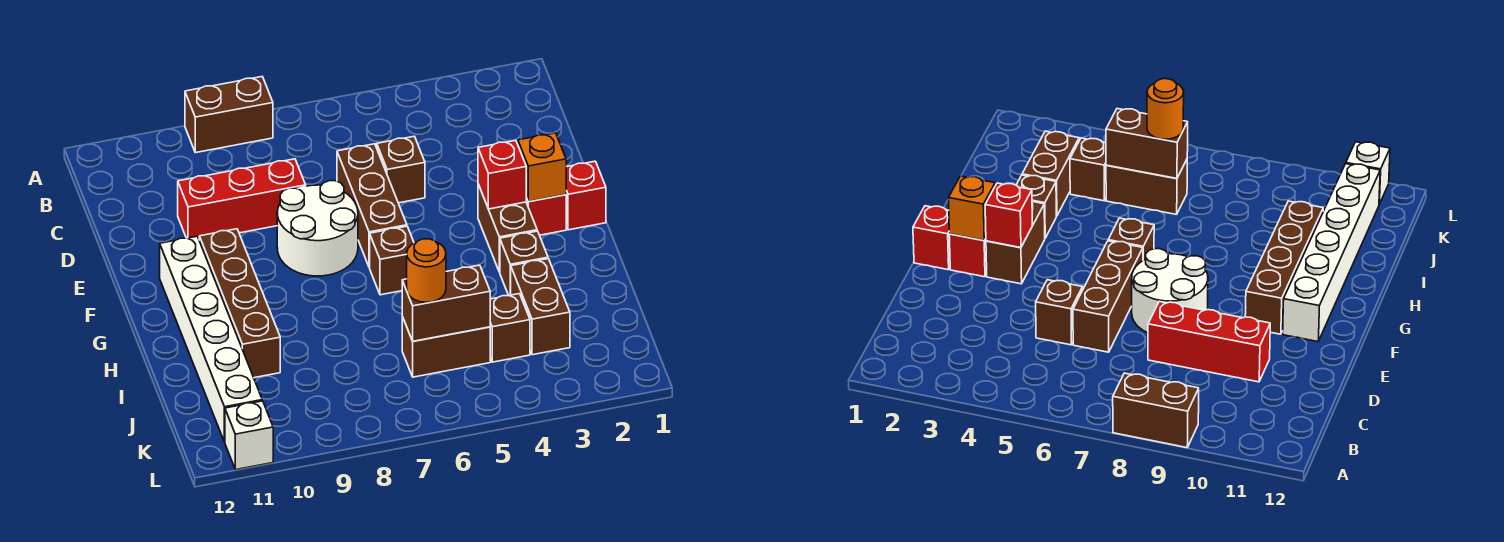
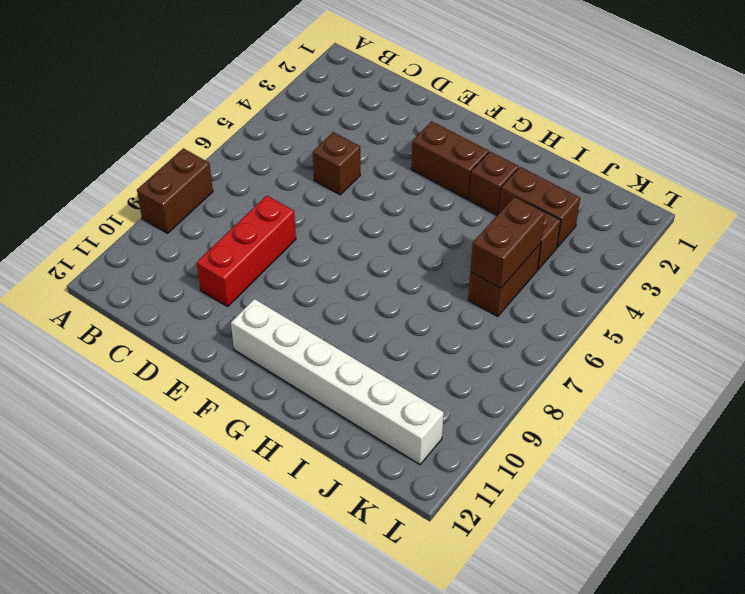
none -> brown 1x3 brick [337,144,407,267]
none -> white 2x2 round brick [277,181,358,276]
none -> red 1x1 brick [566,161,606,230]

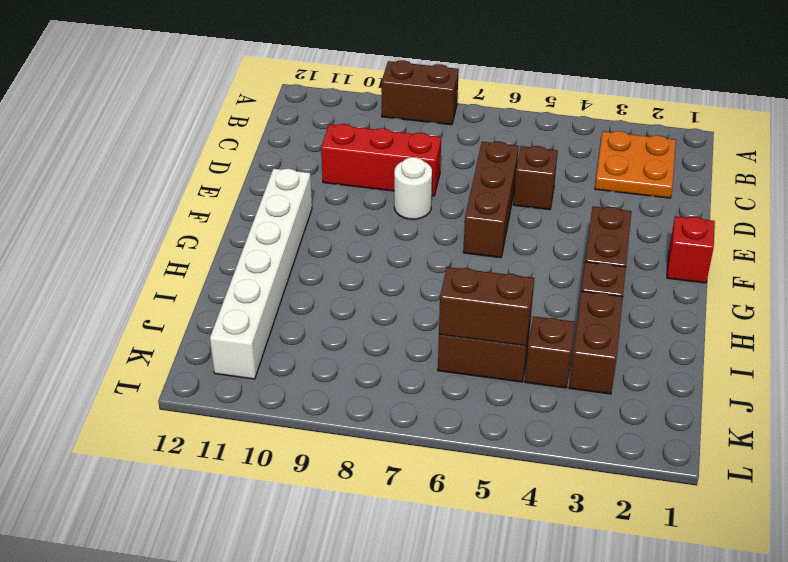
orange 2x2 plate [595,131,676,198] -> none
white 1x1 round brick [394,157,432,219] -> white 2x2 round brick [277,181,358,276]
none -> red 1x1 brick [526,195,566,235]
none -> brown 1x4 brick [199,229,280,378]
none -> brown 1x1 brick [370,226,414,295]

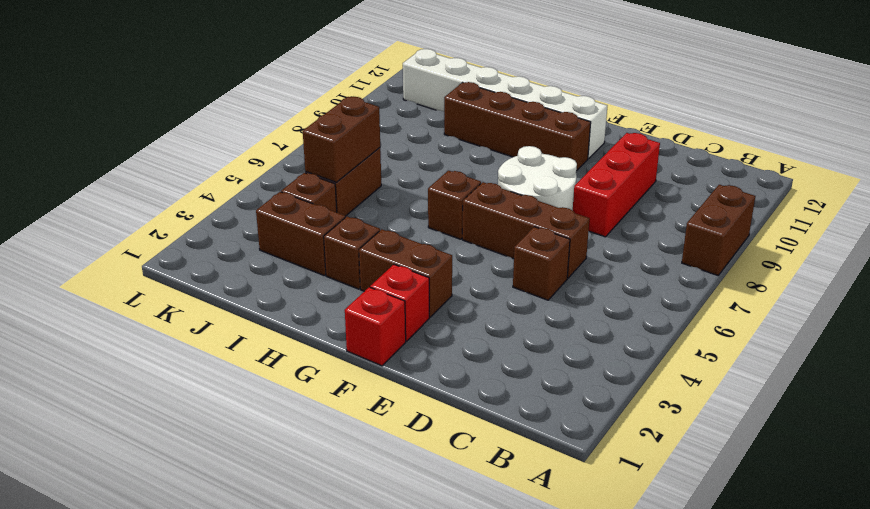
none -> white 1x1 brick [225,401,273,470]
none -> orange 1x1 brick [518,133,566,202]
none -> red 1x1 brick [478,140,526,209]

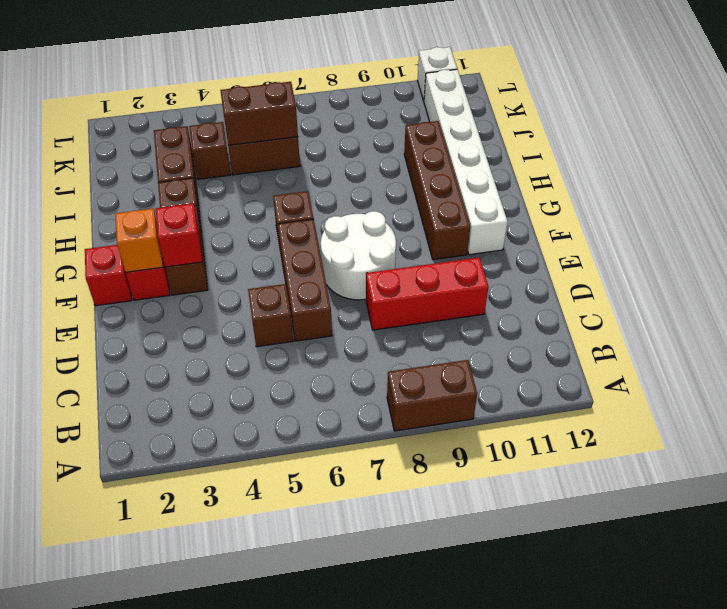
none -> orange 1x1 round brick [407,239,446,302]

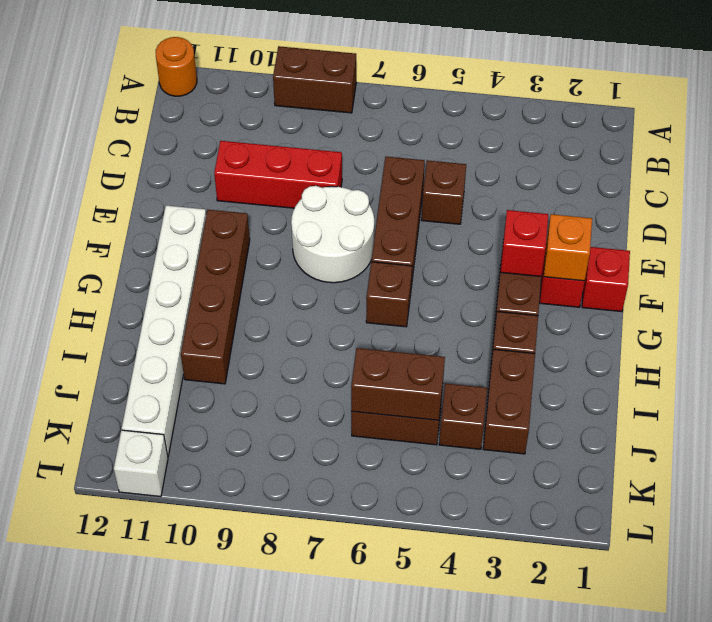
orange 1x1 round brick [156,37,197,96] -> orange 1x1 round brick moved to [407,239,446,302]

